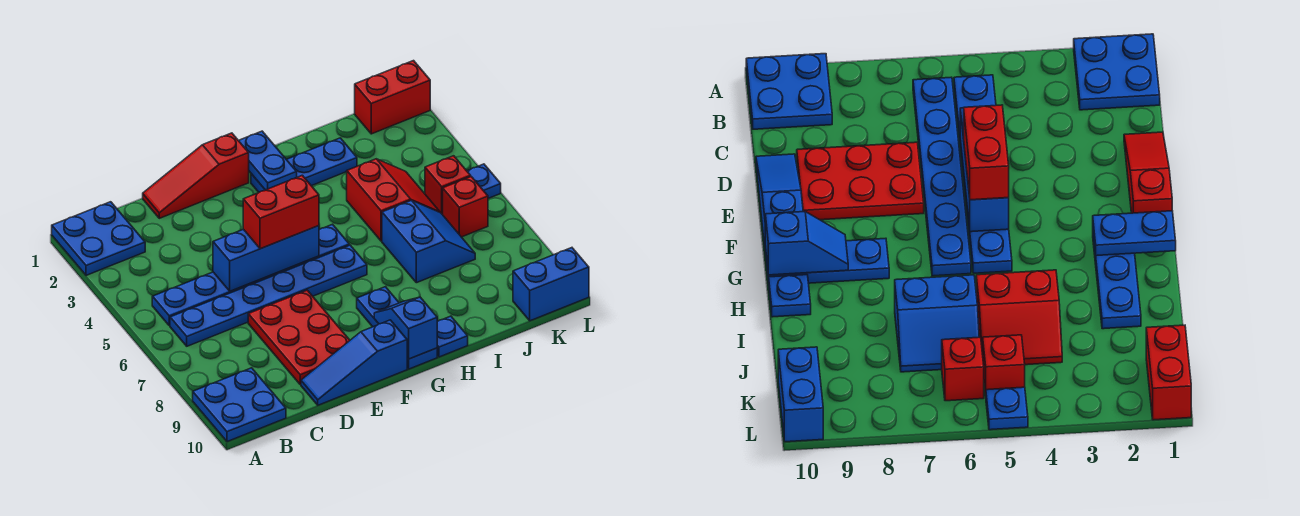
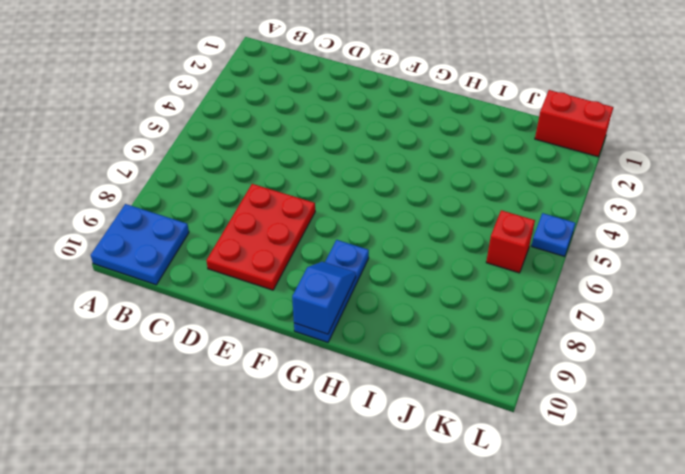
none -> blue 2x2 plate [52,202,145,275]
none -> blue 1x6 plate [152,224,349,326]
none -> blue 1x6 plate [170,245,367,346]

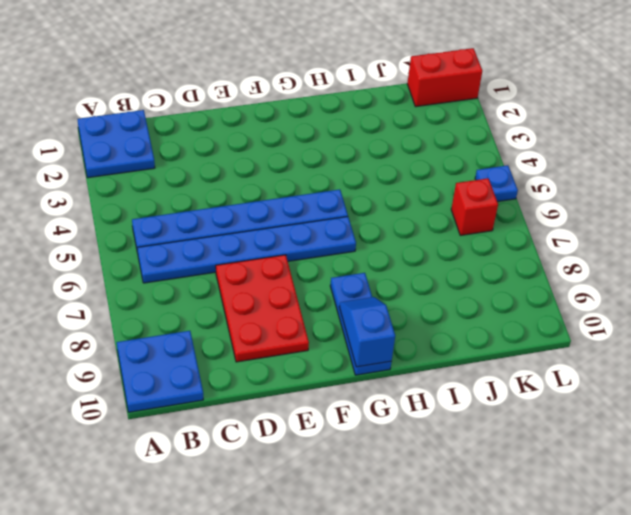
none -> red 1x3 slope [143,133,249,218]
none -> blue 1x3 slope [301,320,407,405]
none -> blue 1x3 plate [251,138,357,192]

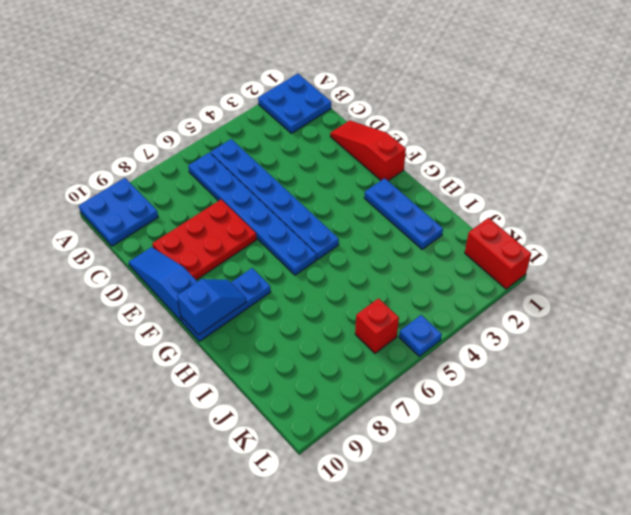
none -> blue 1x1 plate [437,316,468,357]
none -> red 2x2 slope [347,159,440,241]
none -> blue 2x2 slope [382,200,475,283]

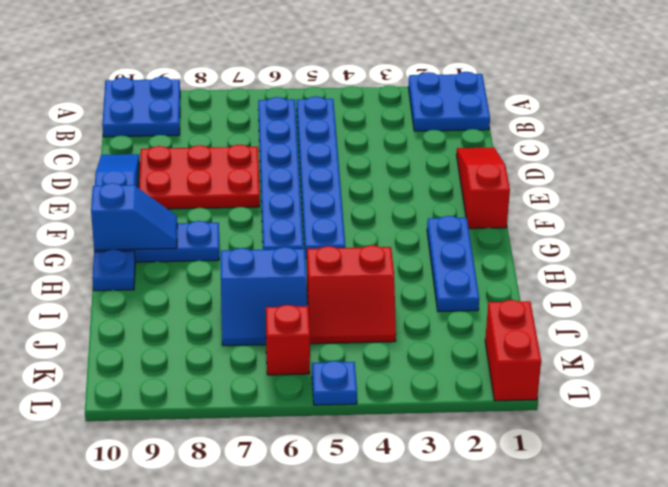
none -> red 1x1 brick [425,156,471,215]
none -> blue 1x2 brick [513,248,589,321]
none -> blue 1x3 brick [213,226,319,291]

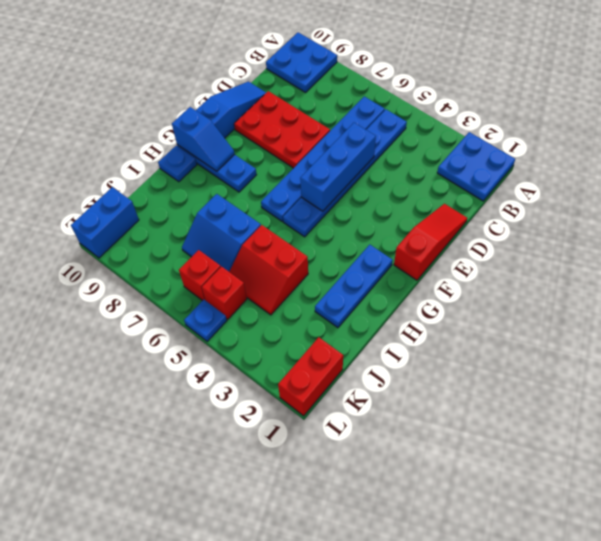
none -> blue 1x2 plate [238,131,297,190]
none -> red 1x2 brick [243,175,319,249]

